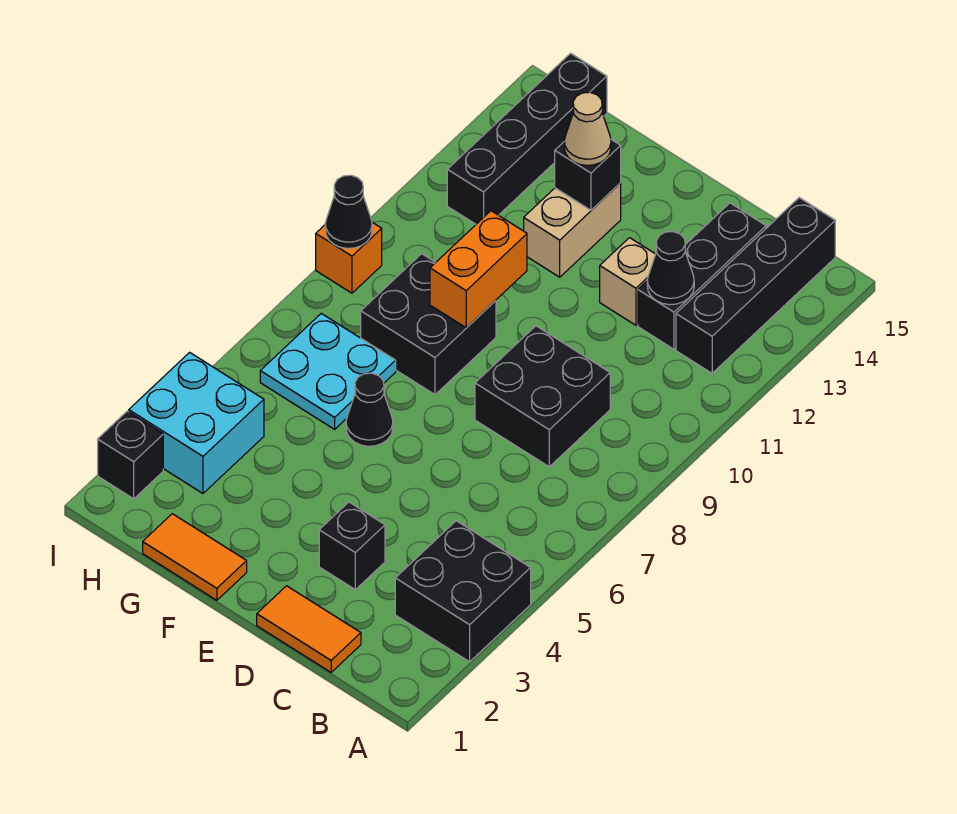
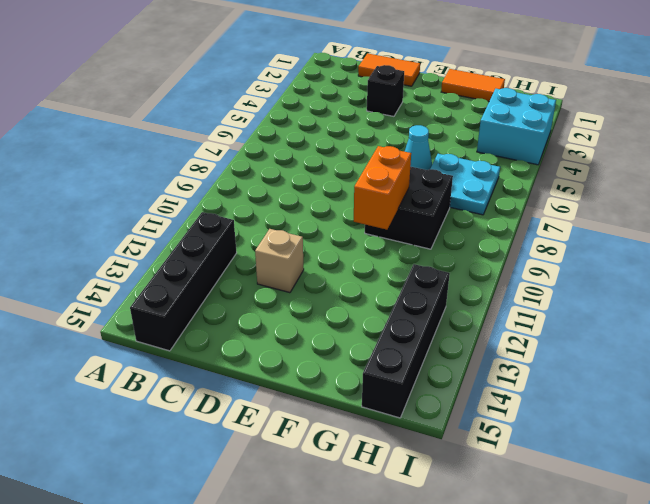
cyan 1x1 cone [405,125,432,170] -> black 1x1 cone [346,373,393,446]
none -> black 2x2 brick [395,521,531,662]
none -> black 2x2 brick [475,326,610,467]
none -> black 1x3 brick [638,203,766,349]

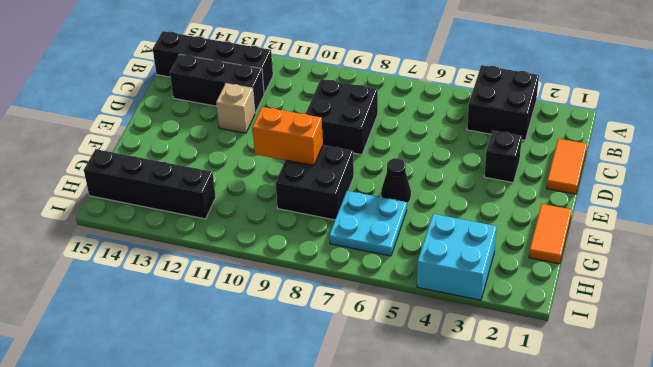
none -> tan 1x2 brick [524,183,621,277]
none -> black 1x1 brick [98,411,163,499]
none -> orange 1x1 brick [316,222,382,293]

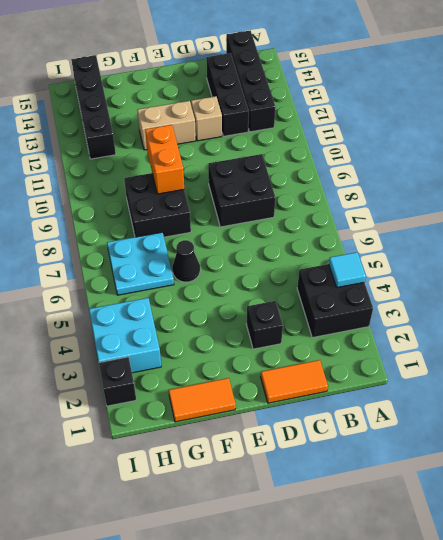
cyan 1x1 tile [329,252,366,287] -> none
tan 1x2 brick [137,101,196,150] -> tan 1x2 brick turned to [524,183,621,277]
none -> orange 1x1 brick [316,222,382,293]
none -> black 1x1 cone [647,232,694,305]
none -> black 1x1 brick [555,140,621,210]

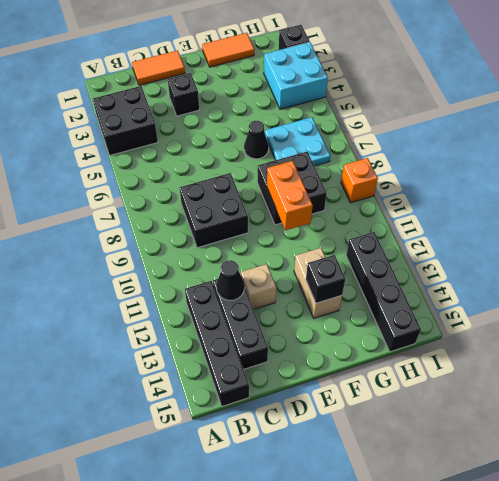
none -> black 1x1 cone [325,175,372,248]
none -> tan 1x1 cone [564,92,611,165]

